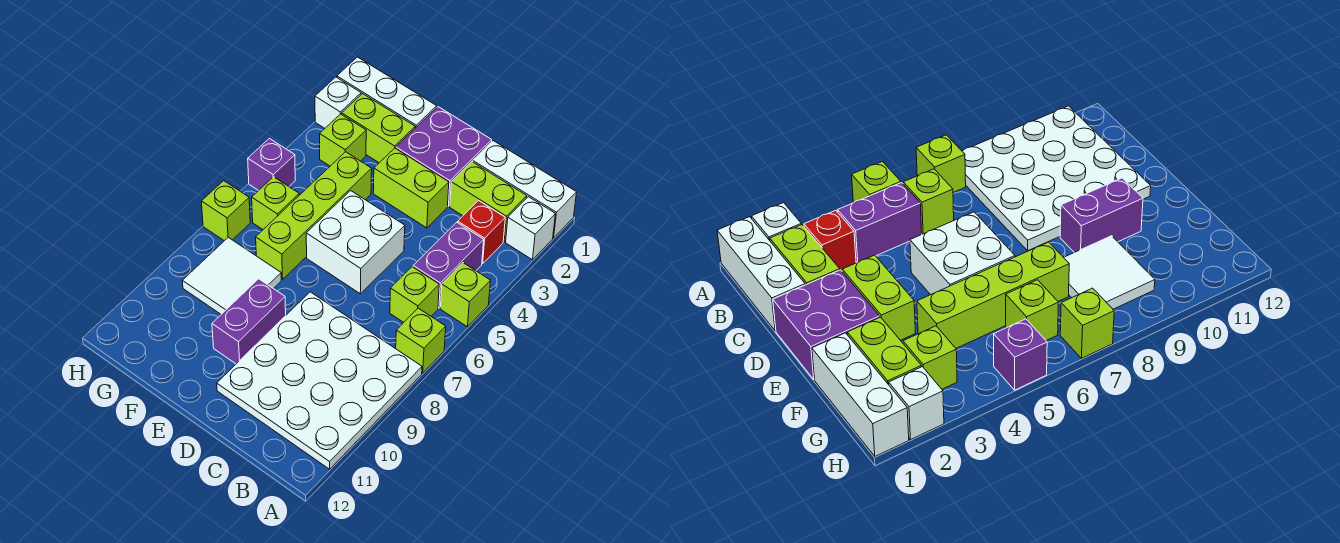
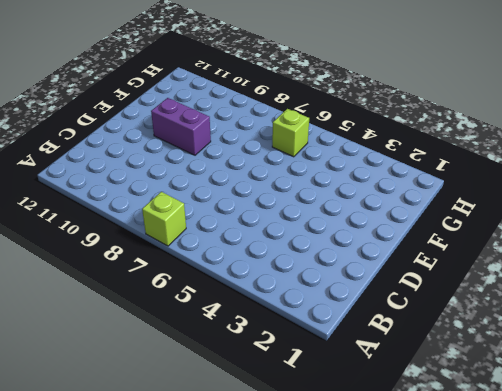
none -> white 1x3 brick [473,141,577,238]
none -> white 1x1 brick [506,197,555,260]
none -> lime 1x1 brick [440,263,490,327]

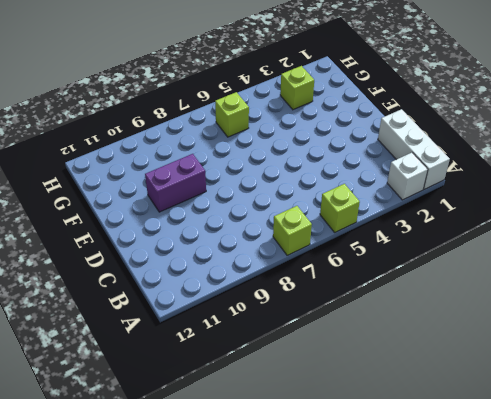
none -> white 4x4 plate [217,292,422,469]
none -> lime 1x2 brick [450,162,527,242]
none -> red 1x1 brick [458,201,505,264]

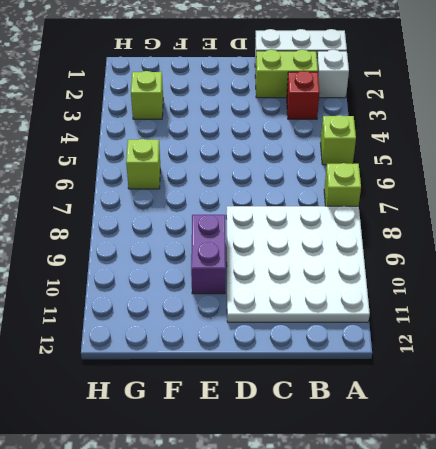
none -> purple 1x2 brick [413,222,484,308]
none -> lime 1x1 brick [390,267,439,322]
none -> purple 2x2 brick [396,107,492,206]

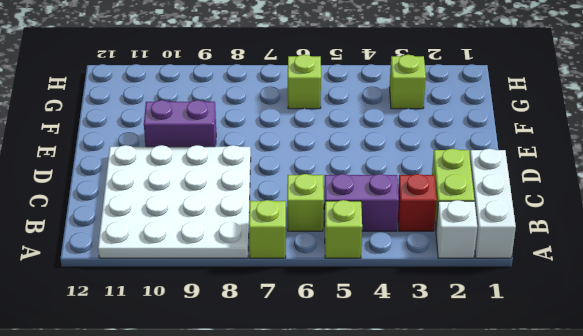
none -> purple 2x2 brick [396,107,492,206]
none -> lime 1x2 brick [373,148,449,228]
none -> white 2x2 brick [306,191,405,294]

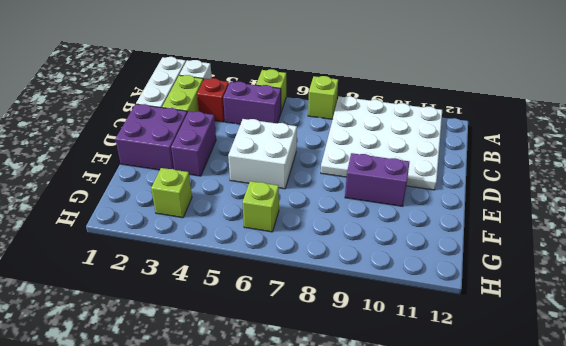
purple 1x2 brick [171,111,216,176] -> lime 1x2 brick [373,148,449,228]
none -> lime 1x1 brick [390,267,439,322]
none -> white 1x3 brick [337,57,437,128]
none -> lime 1x2 brick [342,94,415,163]

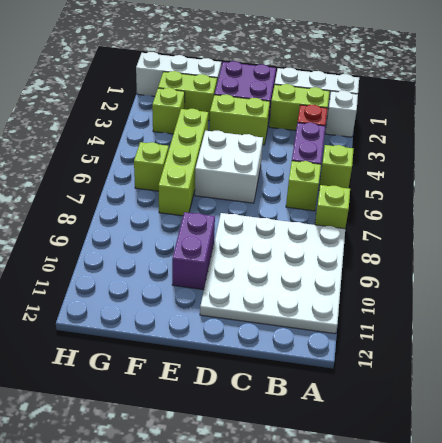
none -> white 2x2 tile [182,237,281,314]
none -> white 1x1 brick [315,77,361,128]
none -> purple 1x1 brick [248,138,295,191]

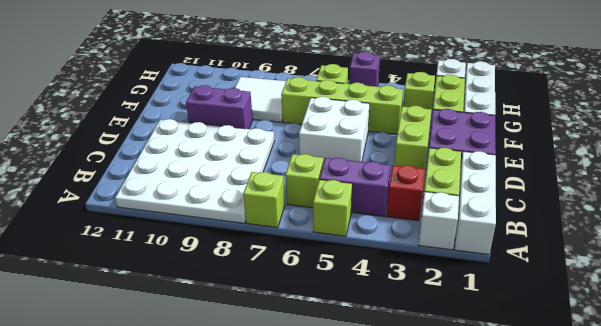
none -> lime 1x1 brick [201,181,250,241]

